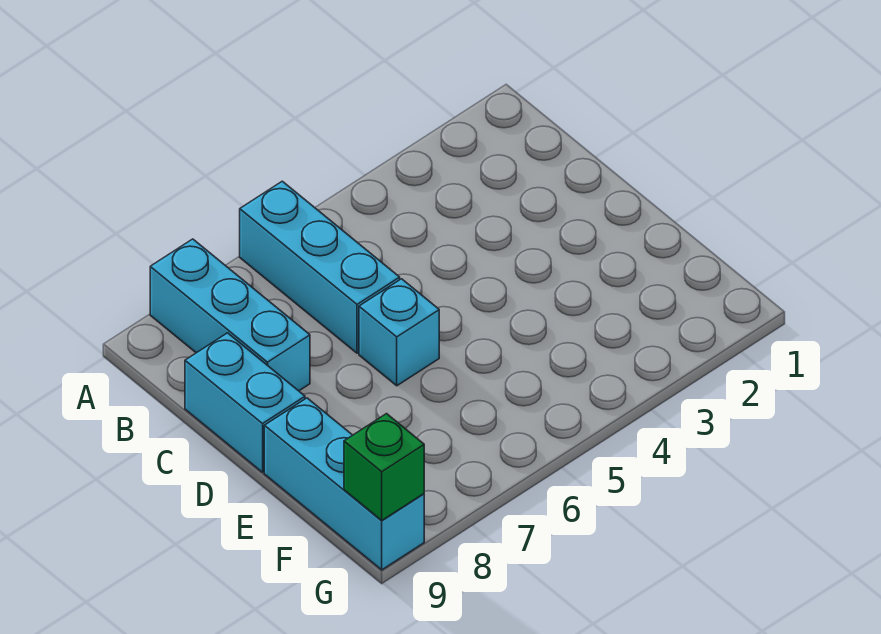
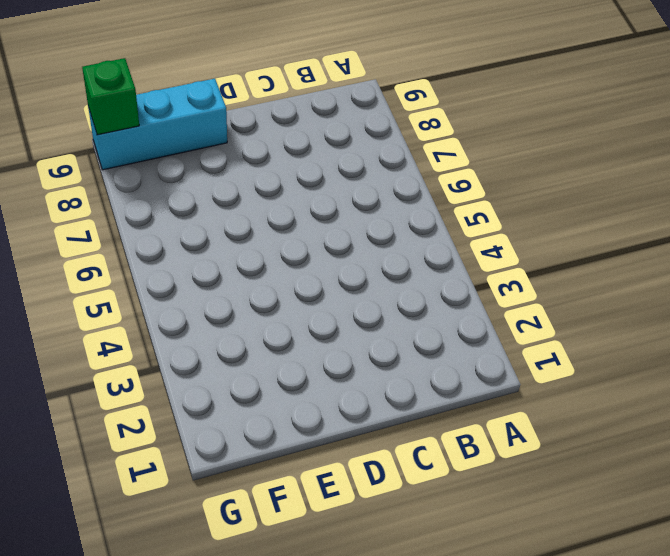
none -> cyan 1x3 brick [240,181,400,353]
none -> cyan 1x3 brick [150,239,310,391]

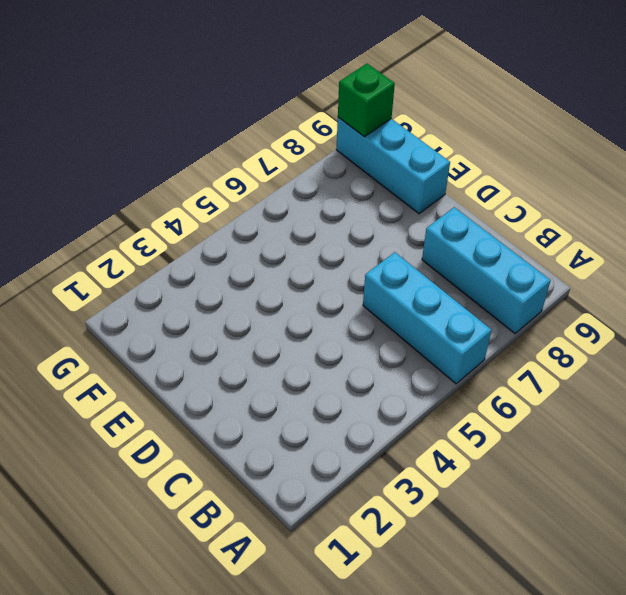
none -> cyan 1x2 brick [185,333,305,472]
none -> cyan 1x1 brick [359,279,439,386]

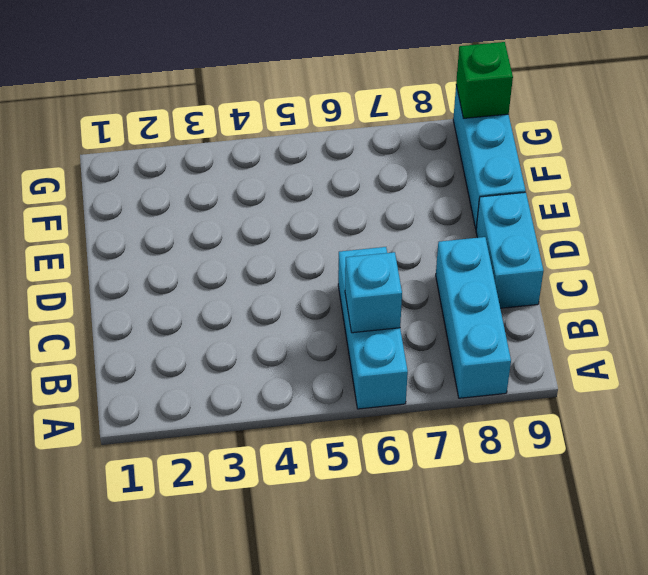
cyan 1x1 brick [345,252,402,333] -> cyan 1x1 brick moved to [359,279,439,386]

